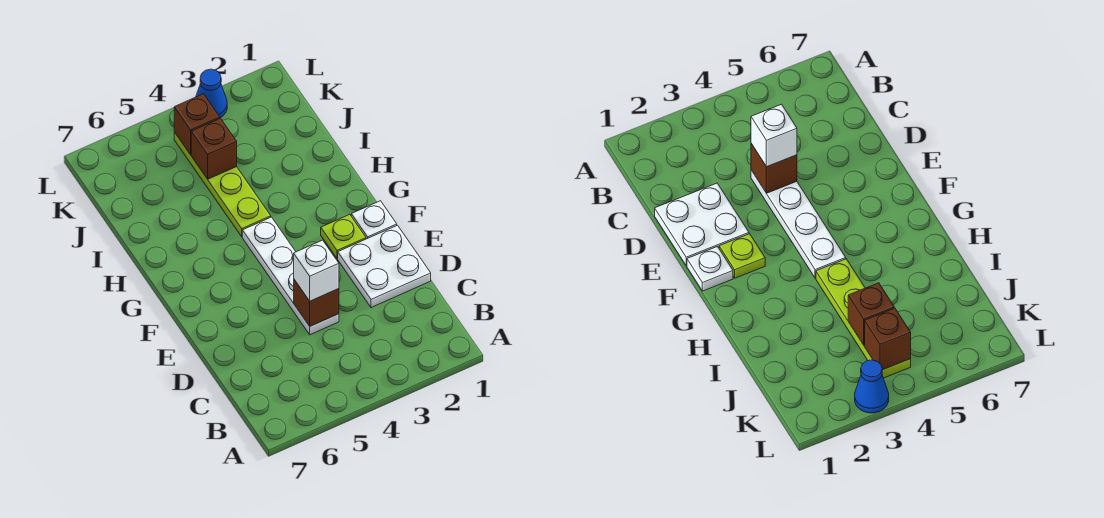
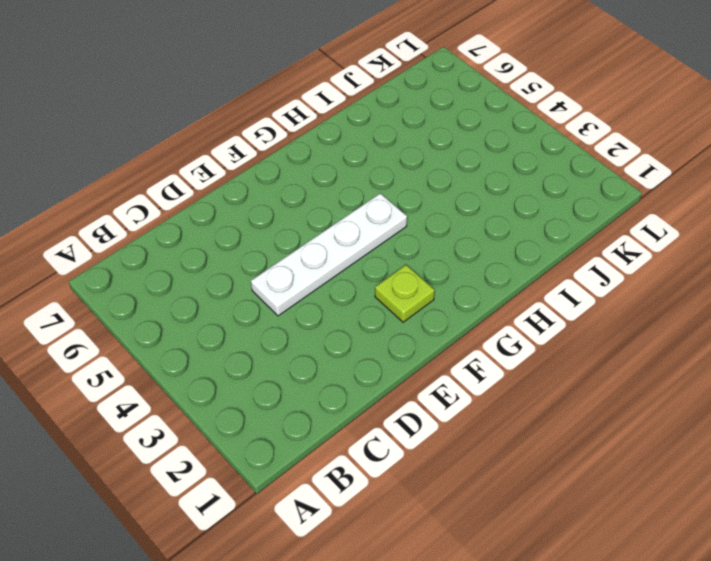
none -> white 2x2 plate [338,225,431,308]
none -> white 1x1 plate [351,201,397,239]

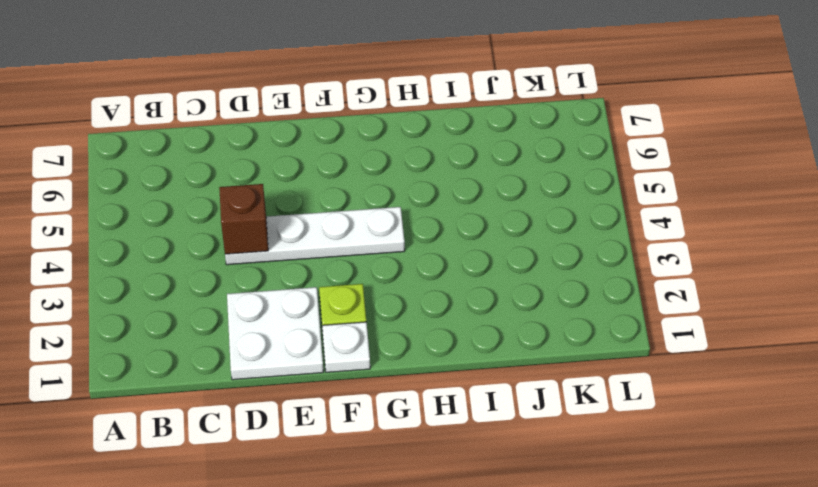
none -> lime 1x4 plate [174,132,271,237]
none -> blue 1x1 cone [196,69,227,118]

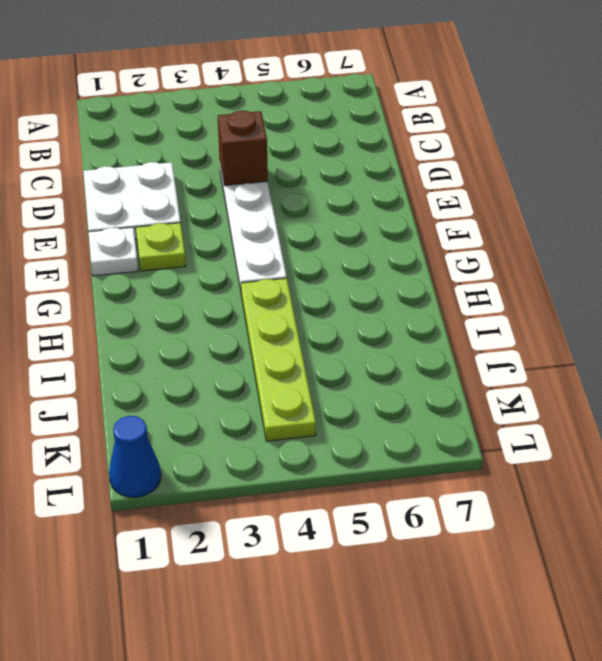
blue 1x1 cone [109,416,161,497] -> blue 1x1 cone moved to [196,69,227,118]
none -> brown 1x1 brick [191,118,237,179]
none -> brown 1x1 brick [174,94,220,155]

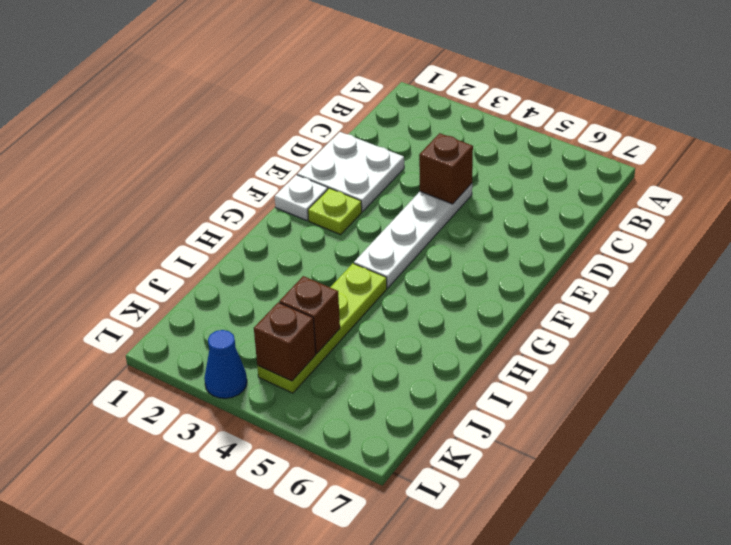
none -> white 1x1 brick [294,240,339,301]

